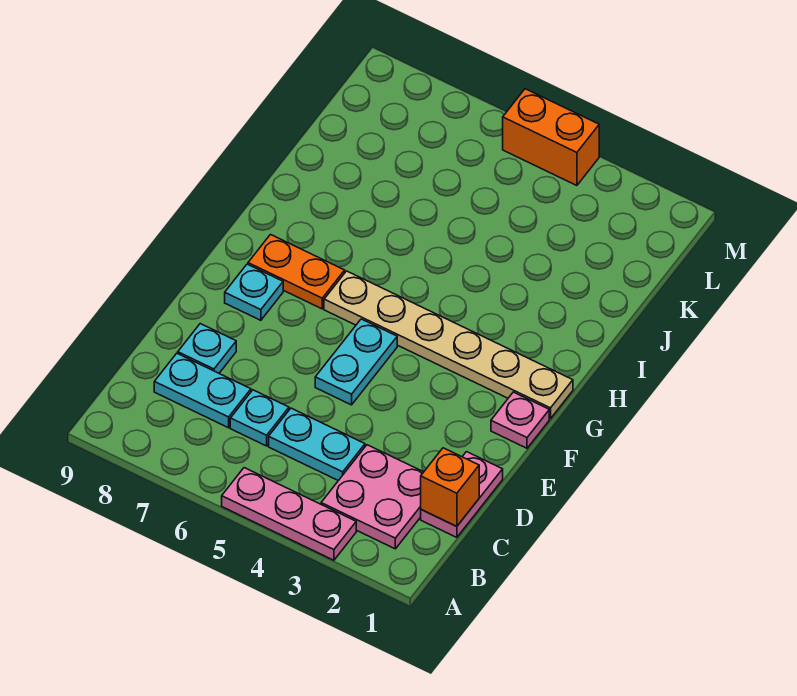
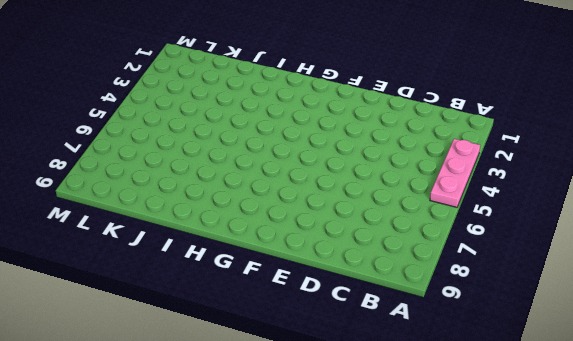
none -> pink 2x2 plate [321,445,423,549]
none -> pink 1x2 plate [421,452,503,537]
none -> cyan 1x2 plate [269,408,365,481]

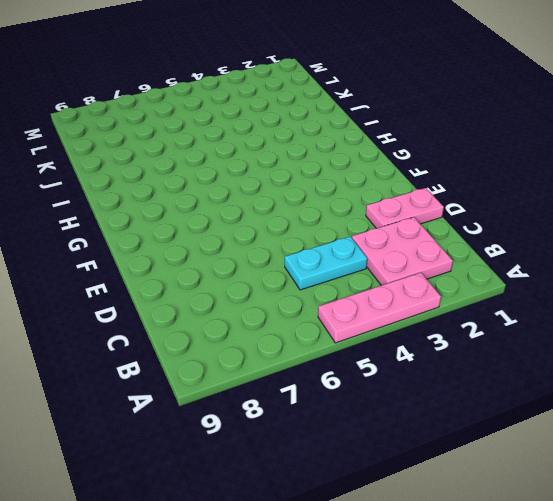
pink 1x2 plate [366,188,444,228] -> pink 1x2 plate turned to [421,452,503,537]
none -> cyan 1x1 plate [230,390,289,446]
none -> cyan 1x2 plate [154,353,251,428]
none -> cyan 1x1 plate [178,324,236,373]

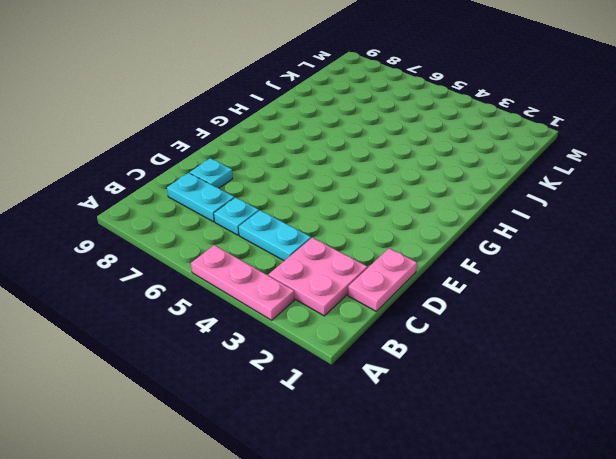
none -> cyan 1x2 plate [315,319,397,405]
none -> pink 1x1 plate [491,392,549,448]
none -> cyan 1x1 plate [225,264,283,320]

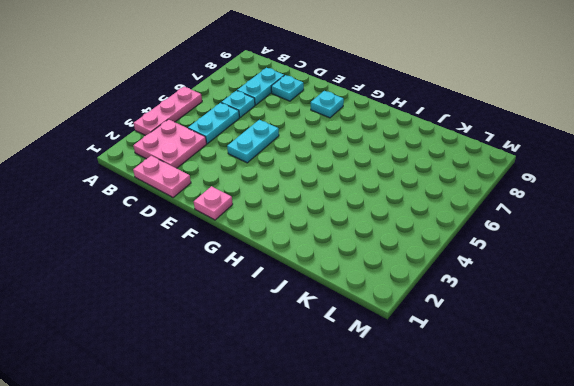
cyan 1x2 plate [227,120,279,163] -> cyan 1x2 plate turned to [315,319,397,405]
none -> tan 1x6 plate [324,271,573,419]
none -> orange 1x2 plate [248,235,345,309]
none -> orange 1x2 brick [503,89,599,186]

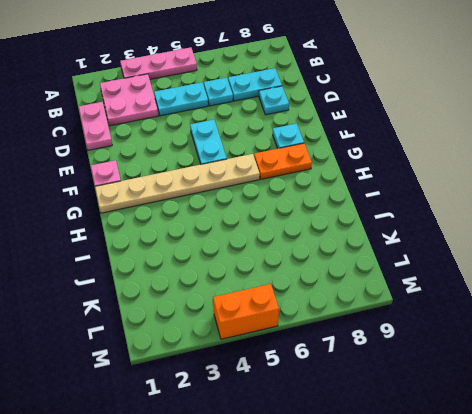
none -> orange 1x1 brick [421,448,479,526]

